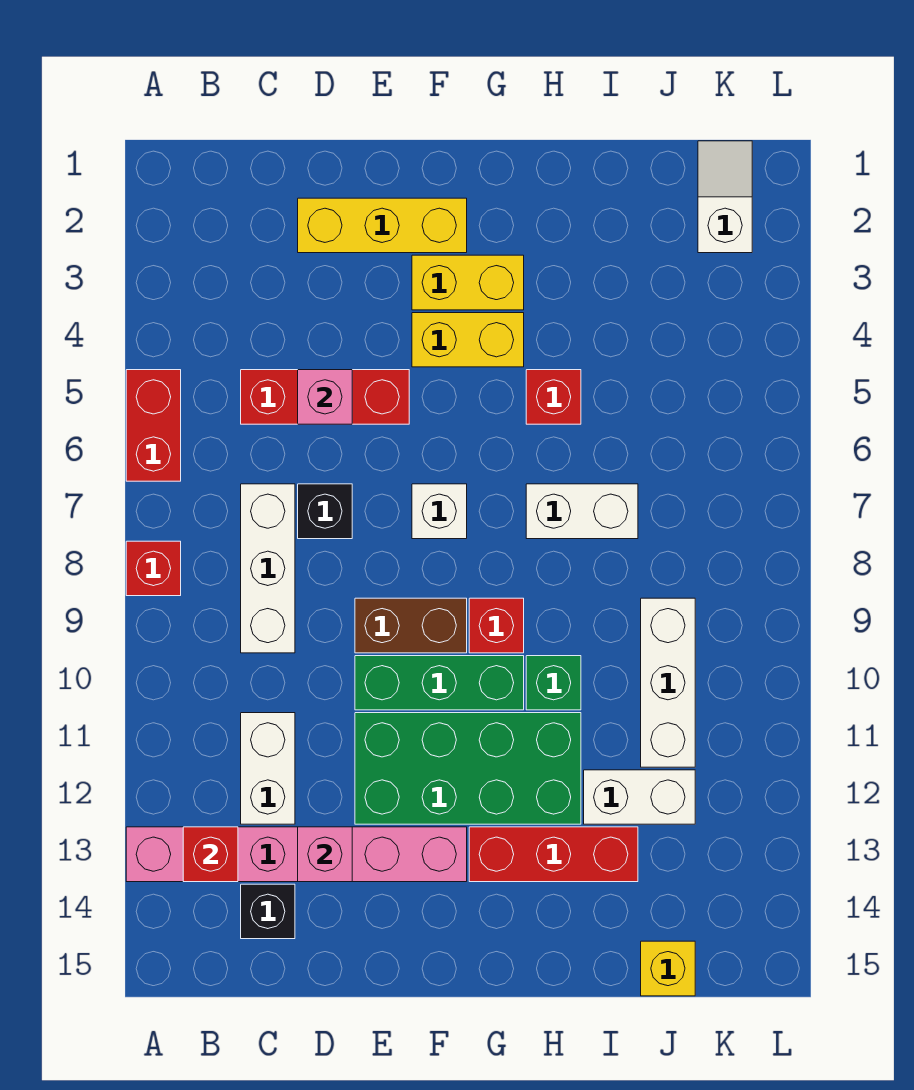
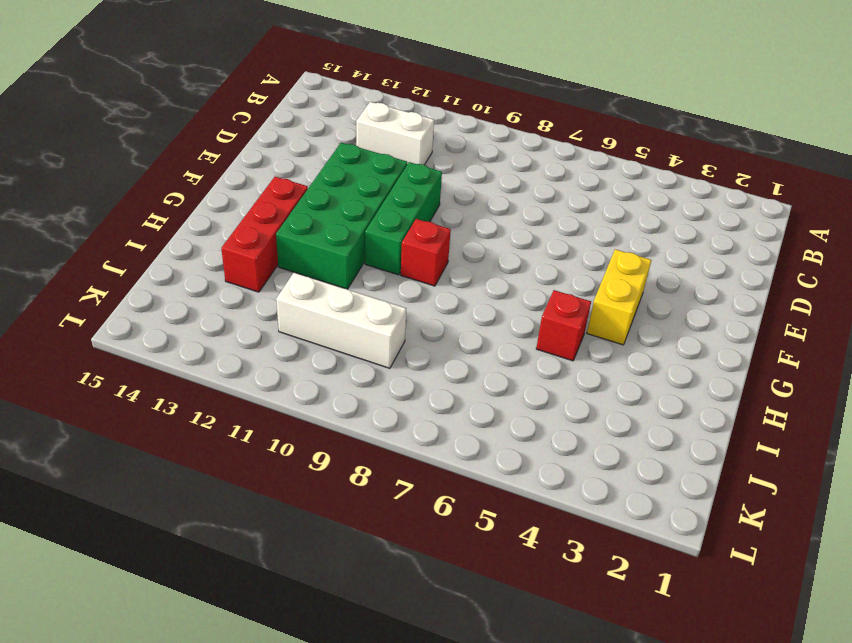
none -> red 1x2 brick [126,370,181,481]
none -> red 1x1 brick [126,541,181,596]
none -> pink 1x6 brick [126,827,467,882]

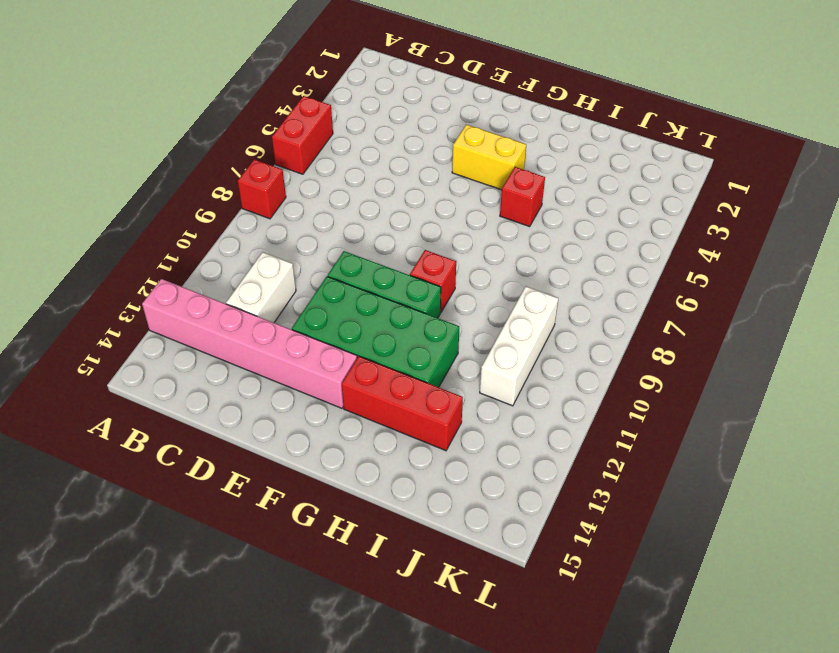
none -> red 1x3 brick [241,370,409,424]
none -> white 1x3 brick [241,484,295,653]
none -> black 1x1 brick [241,884,295,939]

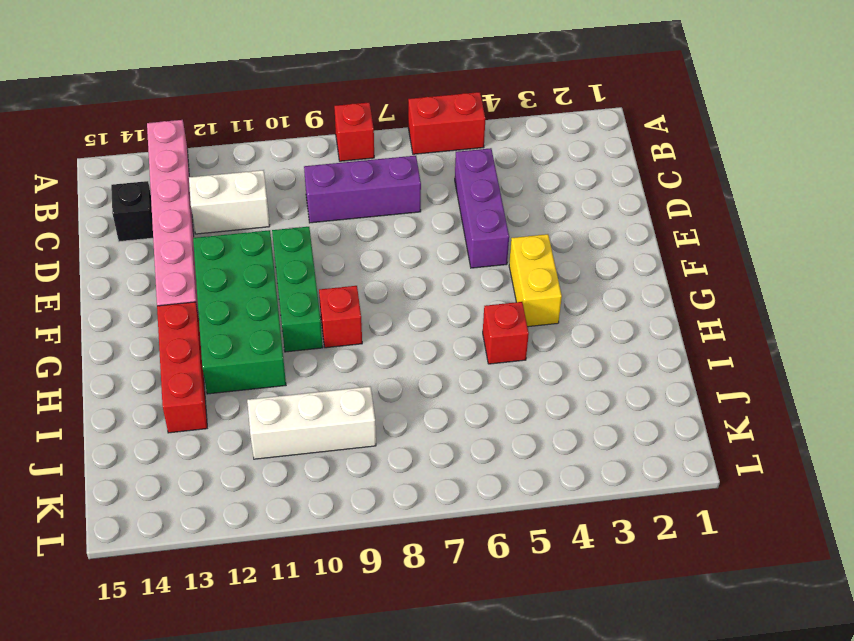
purple 1x3 brick [455,148,509,268] -> red 1x3 brick [241,370,409,424]
purple 1x3 brick [304,156,421,223] -> white 1x3 brick [241,484,295,653]
none -> yellow 1x3 brick [298,198,467,253]
none -> black 1x1 brick [298,484,352,539]
none -> brown 1x2 brick [355,598,467,653]

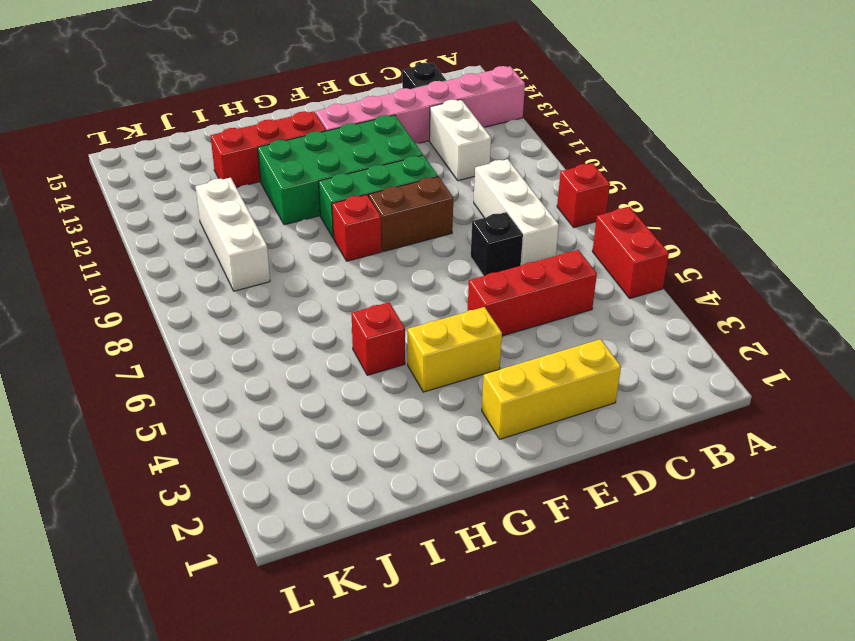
none -> yellow 1x2 brick [412,255,524,310]
none -> white 1x1 brick [412,484,467,539]
none -> white 1x2 brick [526,484,638,539]

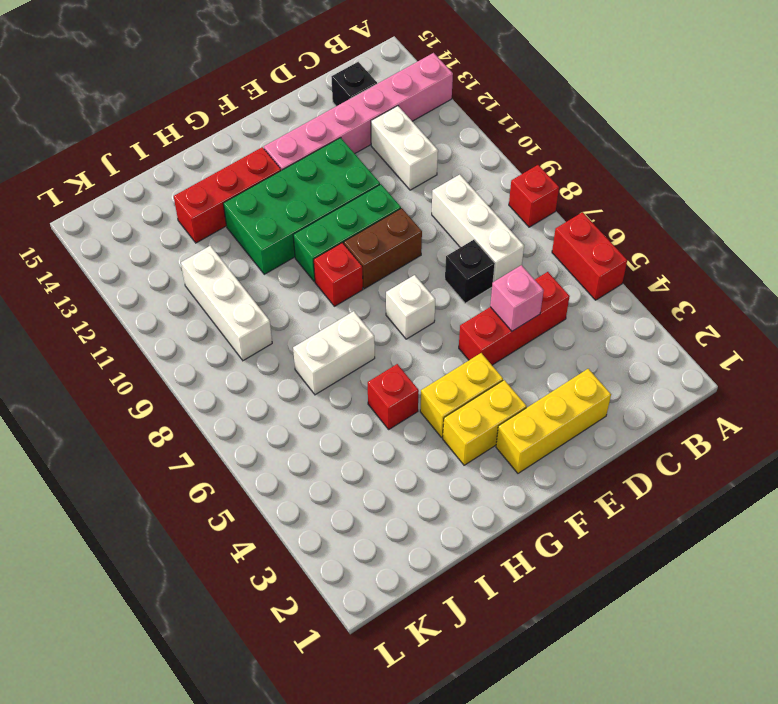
none -> green 1x1 brick [526,656,581,710]
none -> white 1x2 brick [584,770,695,824]
none -> yellow 1x1 brick [641,941,695,996]

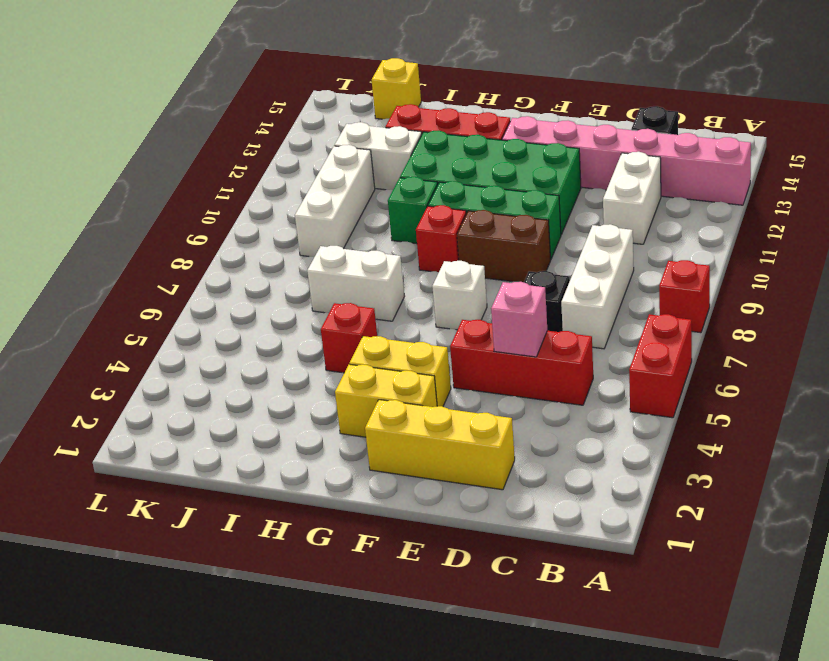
none -> white 1x2 slope [698,141,752,253]
none -> red 1x1 brick [183,827,238,882]
none -> pink 1x1 brick [298,827,352,882]

